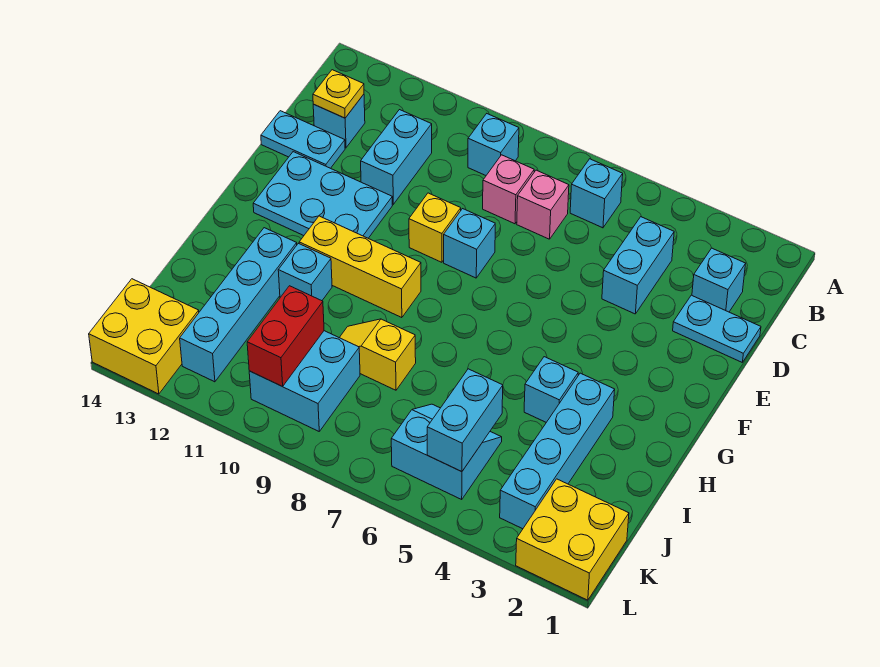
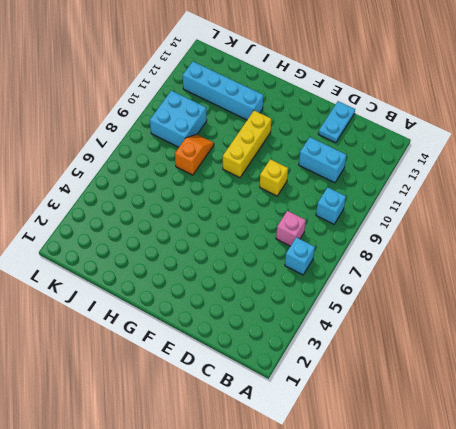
orange 1x2 slope [175,134,214,175] -> yellow 1x2 slope [339,319,416,390]
none -> cyan 1x1 brick [692,248,746,312]
none -> cyan 1x2 brick [602,217,674,314]
none -> pink 1x1 brick [483,155,534,224]

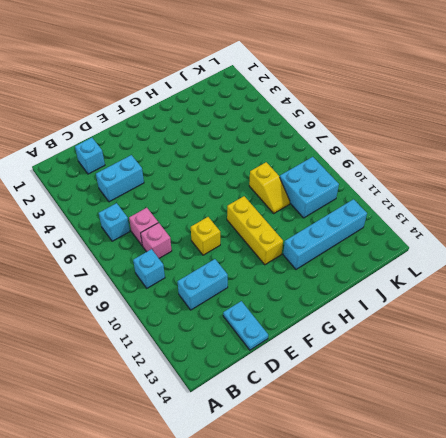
none -> cyan 1x1 brick [313,94,365,148]
none -> cyan 1x2 plate [673,295,761,362]
none -> cyan 1x1 brick [444,209,495,278]

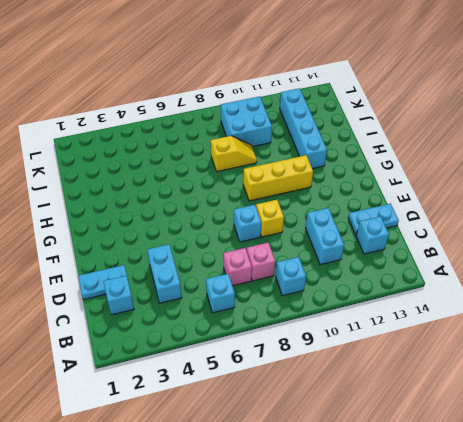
none -> cyan 2x3 plate [253,152,392,238]
none -> cyan 1x4 brick [500,373,615,529]
none -> cyan 1x1 brick [524,357,578,422]

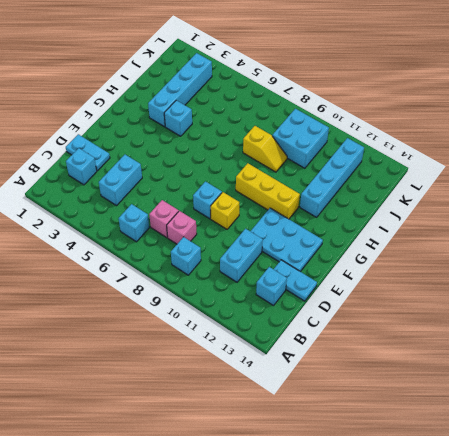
none -> cyan 1x1 brick [278,243,332,301]
none -> cyan 2x2 slope [391,404,502,499]
none -> yellow 2x2 brick [516,479,629,600]

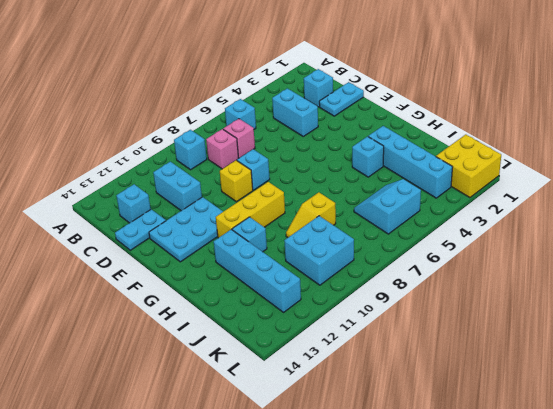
none -> yellow 2x2 brick [89,279,199,394]
none -> yellow 1x1 plate [313,70,364,118]
none -> cyan 1x2 brick [427,369,503,472]

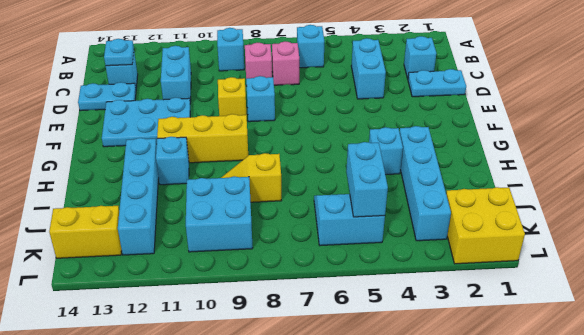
cyan 1x1 plate [104,39,134,66] -> yellow 1x1 plate [313,70,364,118]
yellow 1x2 brick [49,206,122,258] -> yellow 2x2 brick [89,279,199,394]
none -> red 1x2 brick [247,286,324,387]

